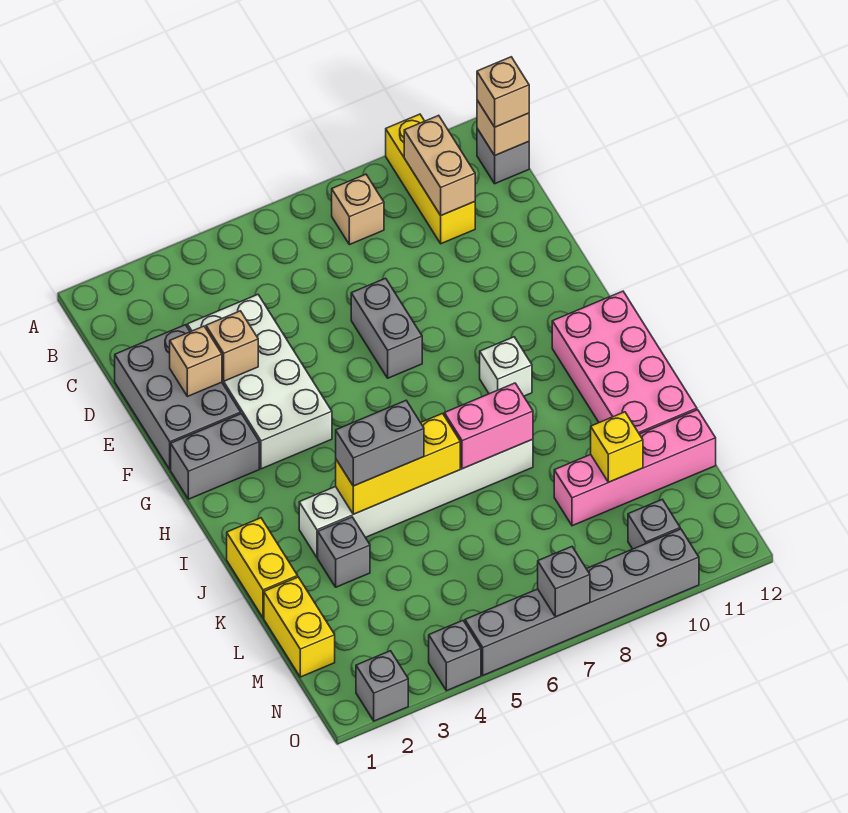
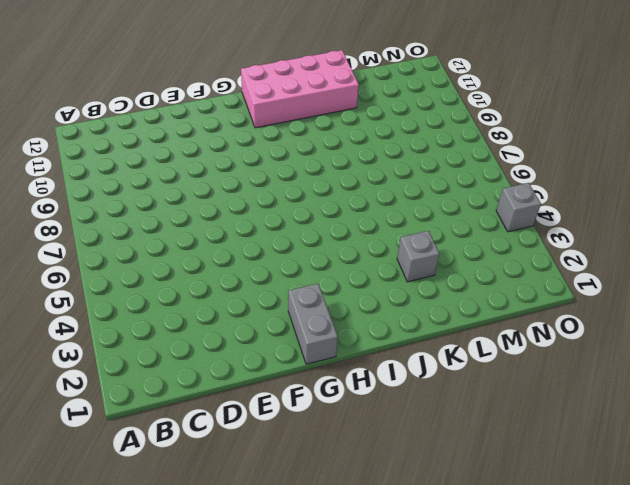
none -> yellow 1x3 brick [386,114,475,244]
none -> tan 1x1 brick [332,174,384,245]
none -> grey 1x1 brick [477,129,529,184]

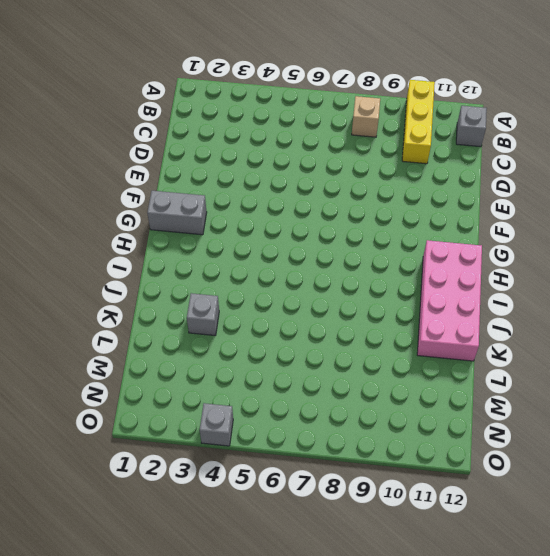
none -> grey 2x3 brick [115,325,241,470]
none -> white 2x4 brick [187,295,332,469]
none -> grey 1x2 brick [351,278,422,378]

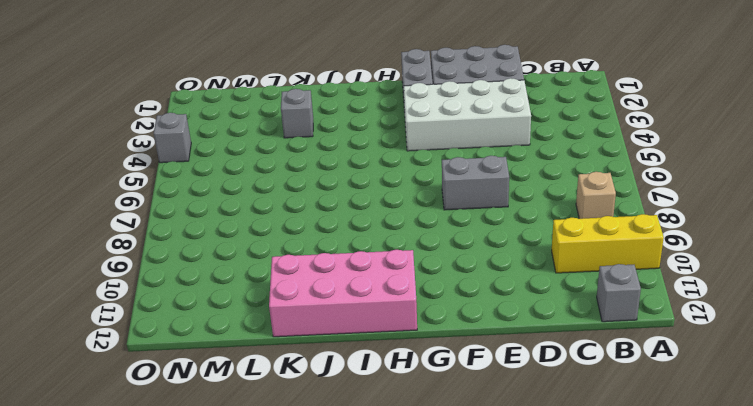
none -> white 1x1 brick [480,337,532,396]
none -> yellow 1x2 brick [227,518,298,618]
none -> white 1x6 brick [299,439,533,558]

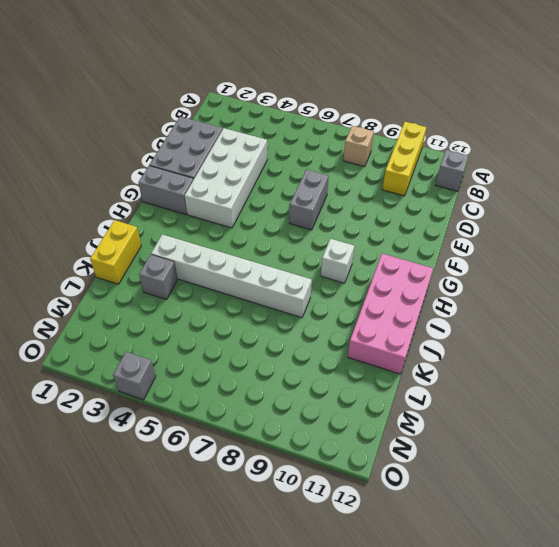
none -> yellow 1x2 brick [264,577,335,677]
none -> pink 1x4 brick [554,410,716,526]
none -> grey 1x1 brick [628,500,680,549]

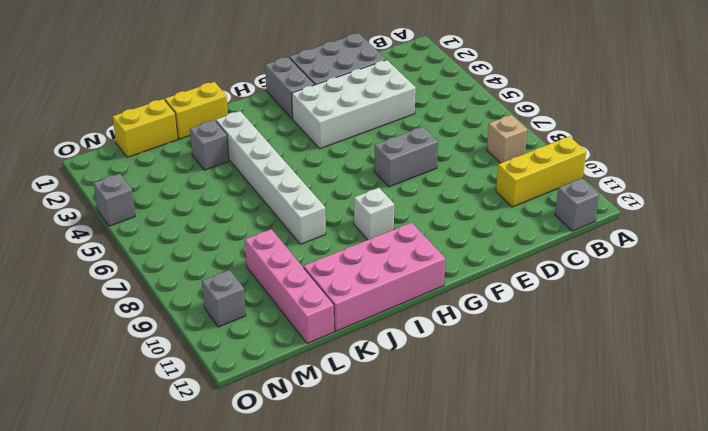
none -> grey 1x1 brick [356,651,408,721]
none -> grey 1x6 brick [465,529,699,675]
none -> tan 1x2 brick [404,115,475,215]

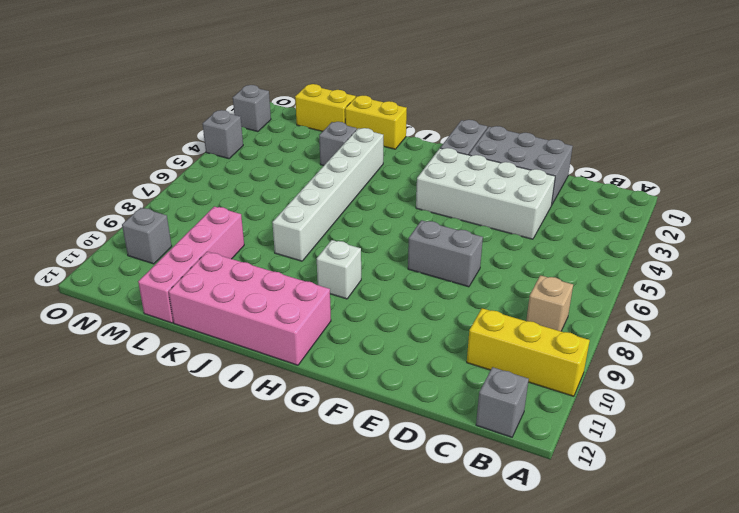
none -> grey 1x6 brick [465,529,699,675]
none -> tan 1x2 brick [404,115,475,215]
none -> tan 1x1 brick [477,100,529,155]

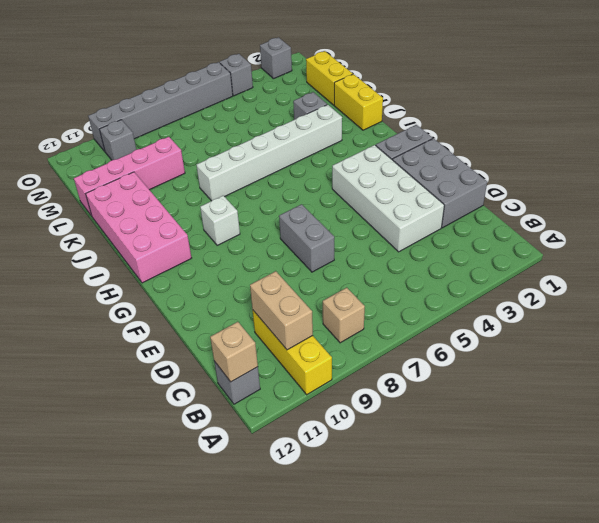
none -> tan 1x1 brick [170,326,222,397]
none -> tan 1x1 brick [206,311,258,381]
none -> yellow 1x3 brick [336,414,460,514]

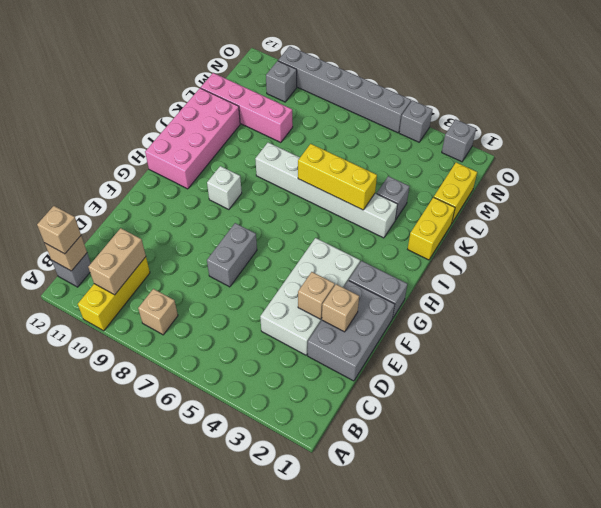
none -> pink 1x2 brick [444,383,533,469]
none -> yellow 1x1 brick [591,412,643,482]
none -> grey 1x1 brick [538,547,590,617]

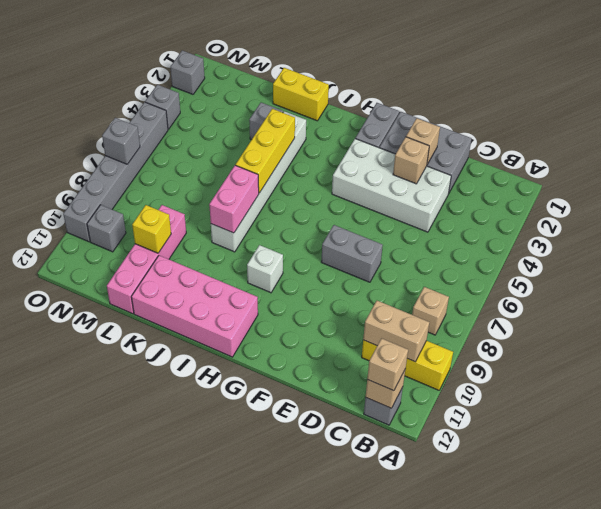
none -> yellow 1x2 brick [264,577,335,677]
none -> grey 1x2 brick [336,401,424,486]

